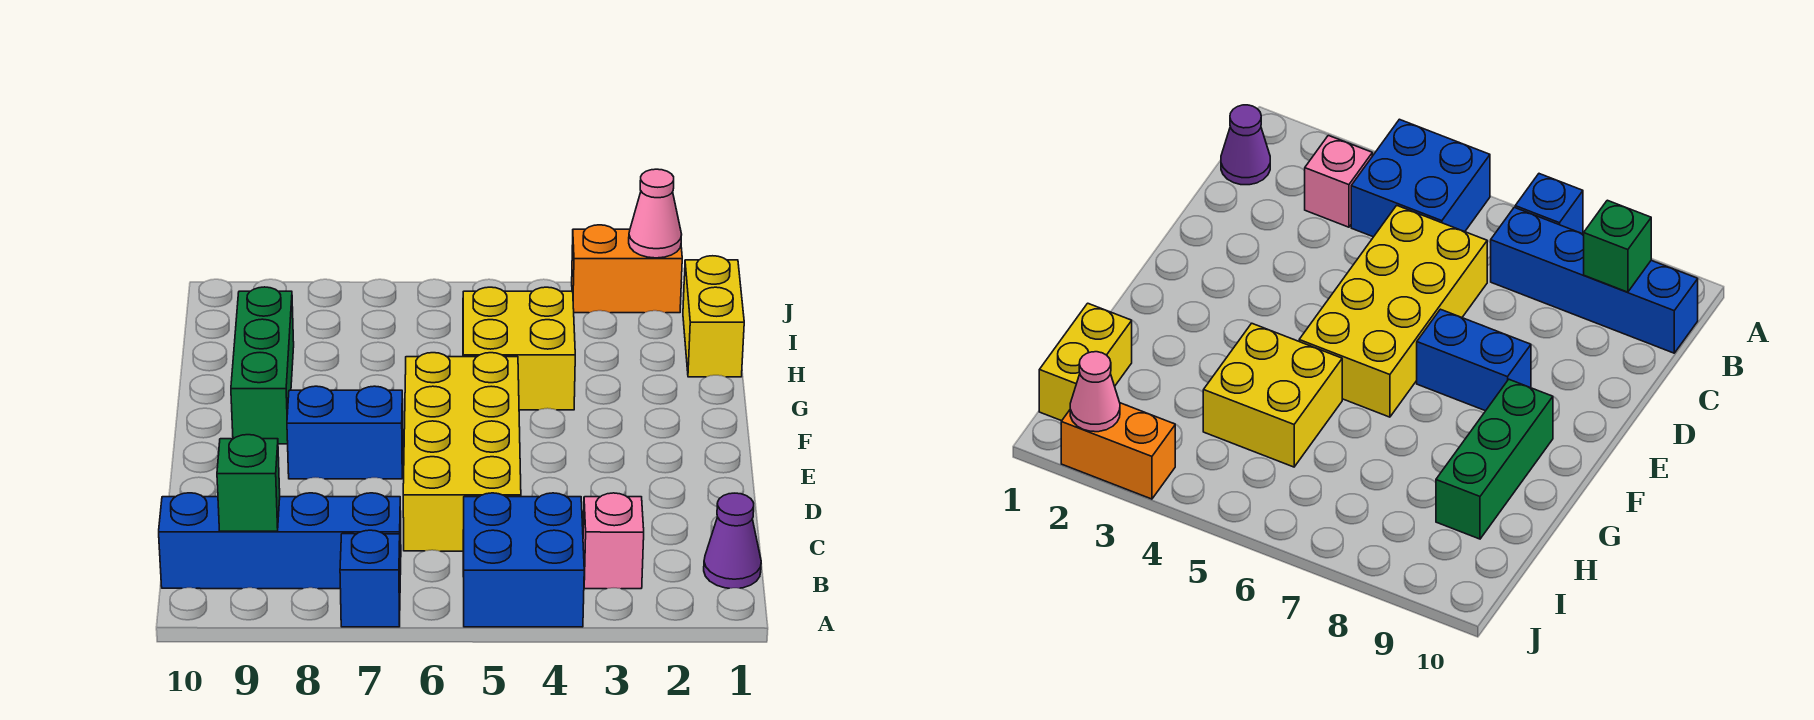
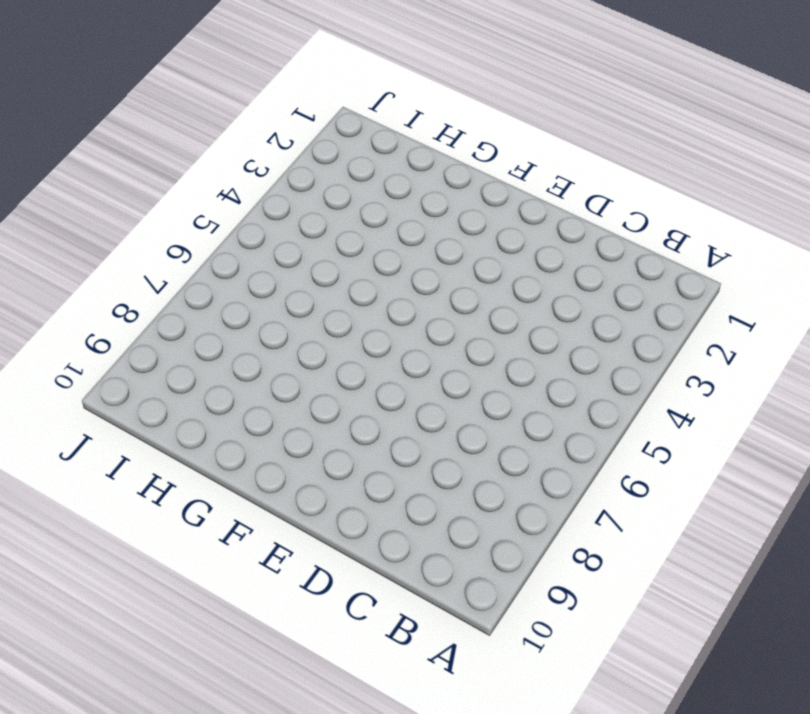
none -> blue 2x2 brick [463,493,584,627]
none -> blue 1x1 brick [340,530,400,627]
none -> purple 1x1 cone [704,493,761,588]

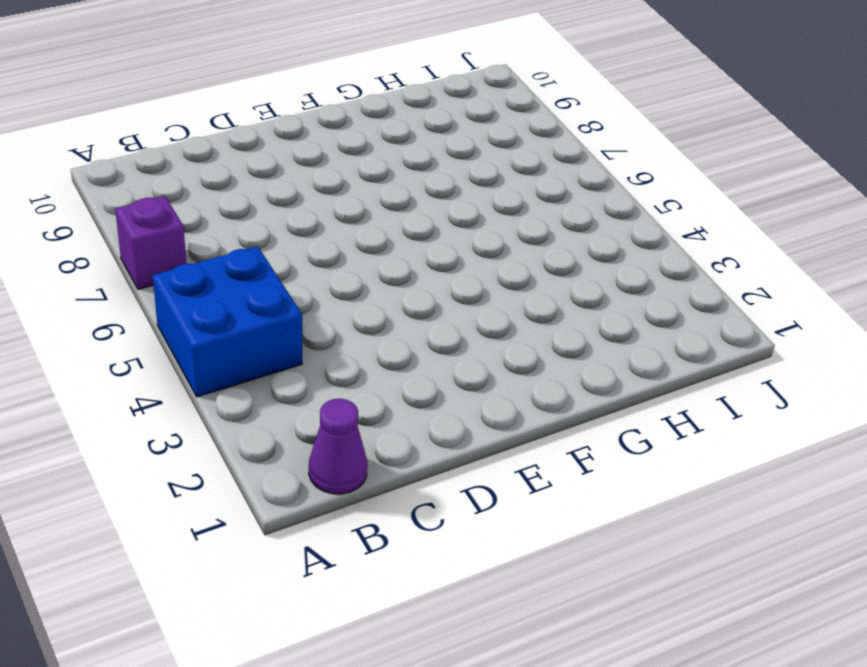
purple 1x1 brick [115,196,186,289] -> blue 1x1 brick [340,530,400,627]
none -> pink 1x1 brick [583,493,644,589]
none -> blue 1x4 brick [159,493,401,589]
none -> yellow 2x4 brick [403,353,521,551]

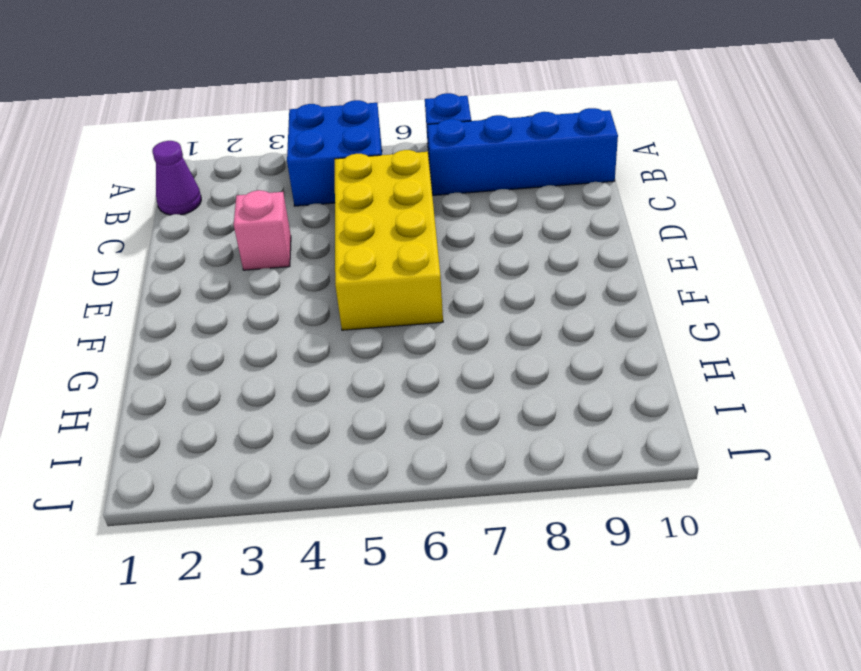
pink 1x1 brick [234,190,291,270] -> pink 1x1 brick moved to [583,493,644,589]
none -> blue 1x2 brick [287,386,403,479]
none -> green 1x3 brick [231,287,294,444]
none -> yellow 2x2 brick [463,287,575,410]

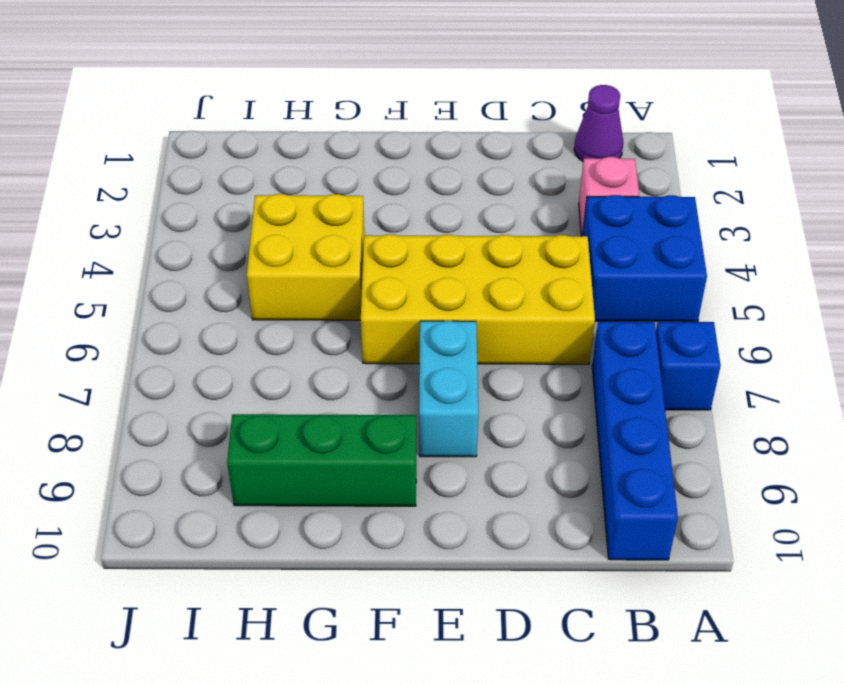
cyan 1x2 brick [419,321,479,457] -> blue 1x2 brick [287,386,403,479]
none -> yellow 1x2 brick [683,256,744,377]
none -> orange 1x2 brick [572,225,682,313]
none -> green 1x1 brick [217,435,280,531]

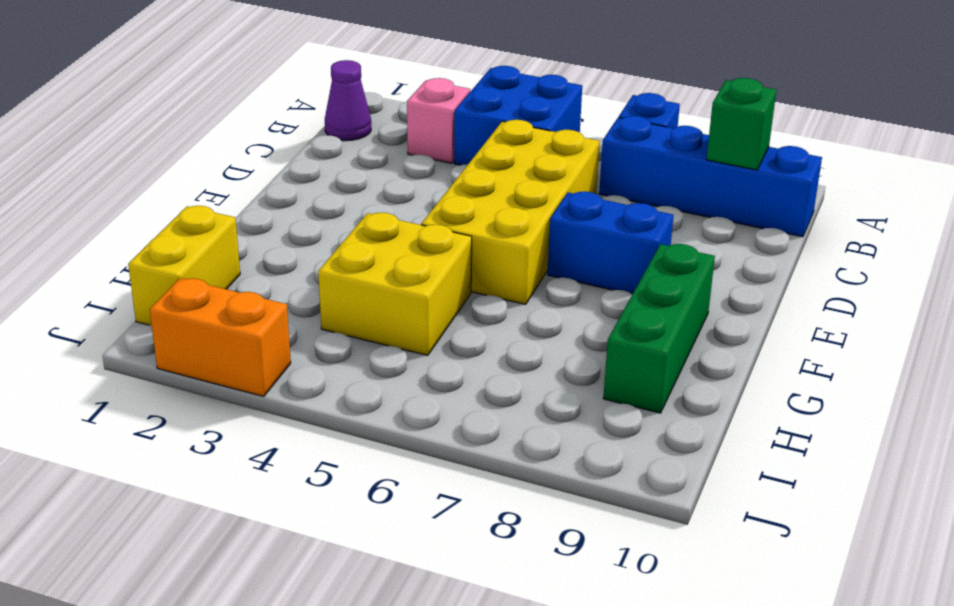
none -> pink 1x1 cone [629,169,682,258]

